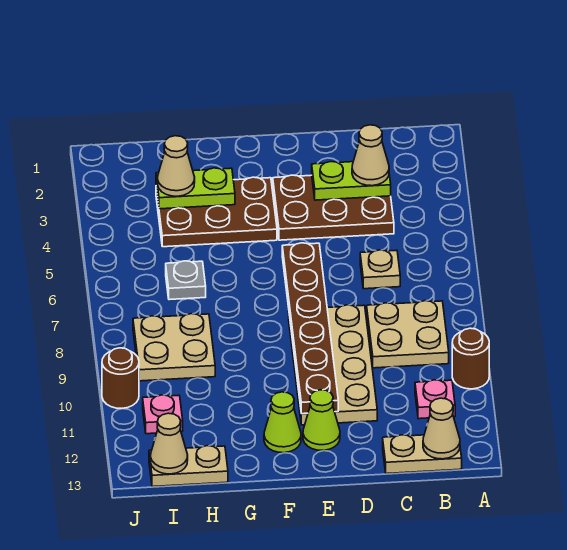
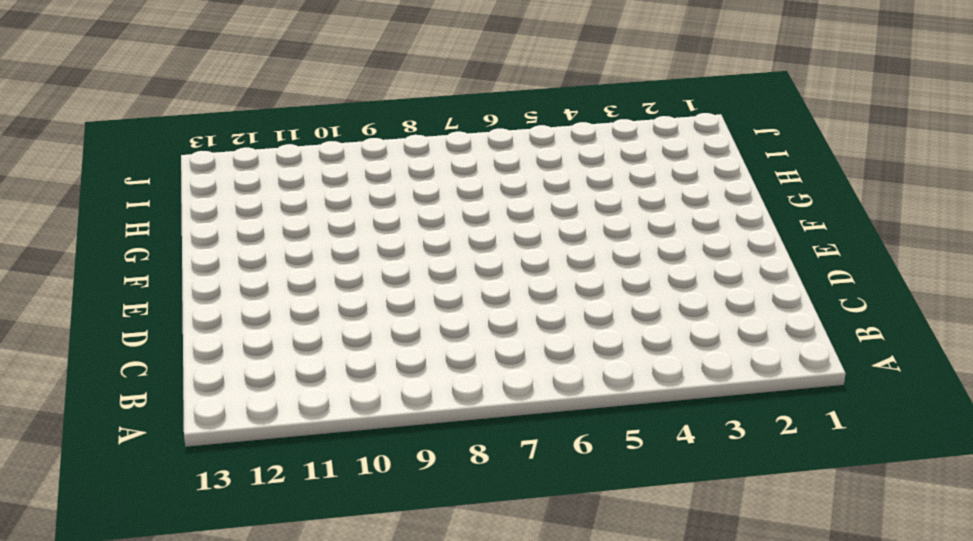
none -> brown 1x1 round brick [452,328,489,389]
none -> tan 2x2 plate [367,301,449,368]
none -> pink 1x1 plate [415,380,455,419]

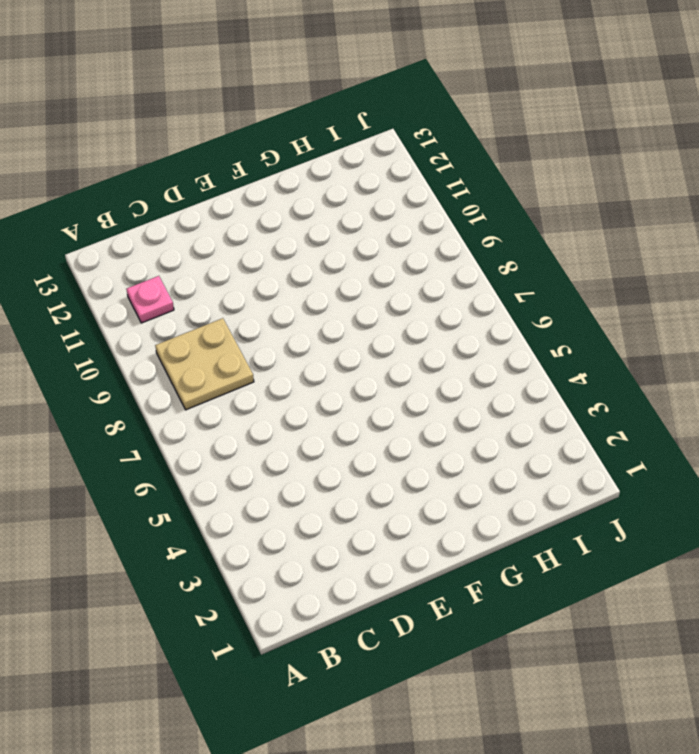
none -> brown 1x1 round brick [452,328,489,389]
none -> tan 1x2 plate [383,433,462,474]
none -> brown 2x3 plate [273,175,394,240]

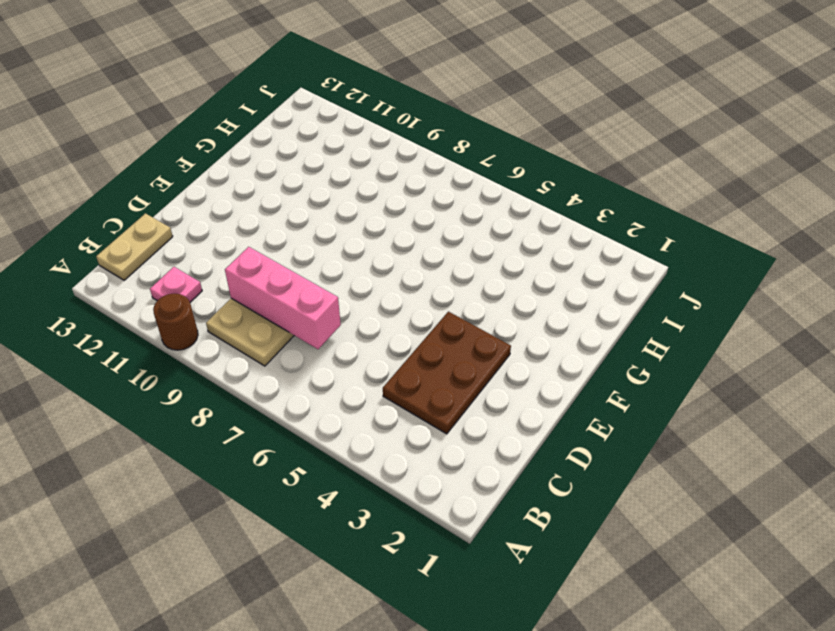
pink 1x3 brick [225,247,341,349] -> none
none -> tan 1x1 plate [360,250,400,289]
none -> tan 2x4 plate [289,305,377,425]
none -> lime 1x1 cone [303,390,340,450]

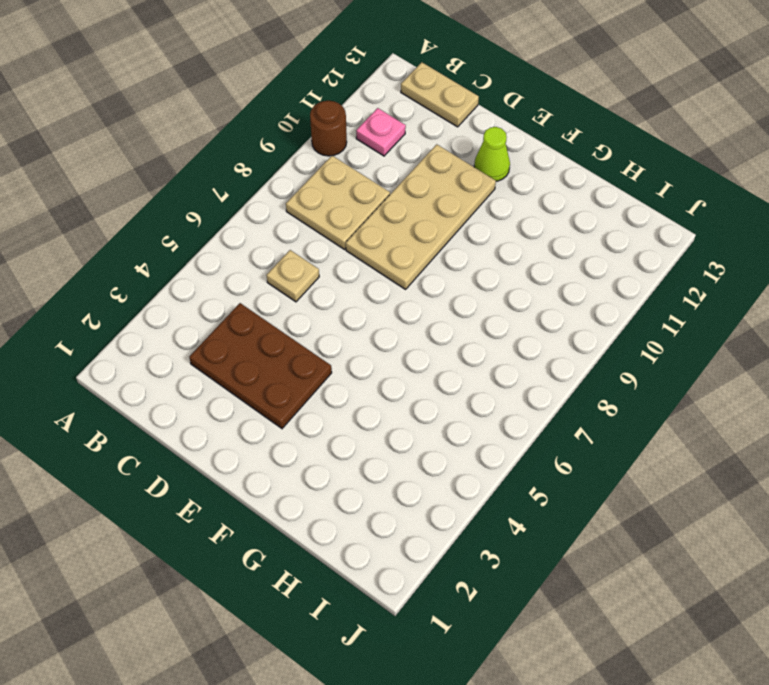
none -> brown 2x3 plate [156,177,277,247]
none -> lime 1x1 cone [264,392,301,453]
none -> grey 1x1 plate [166,261,206,300]

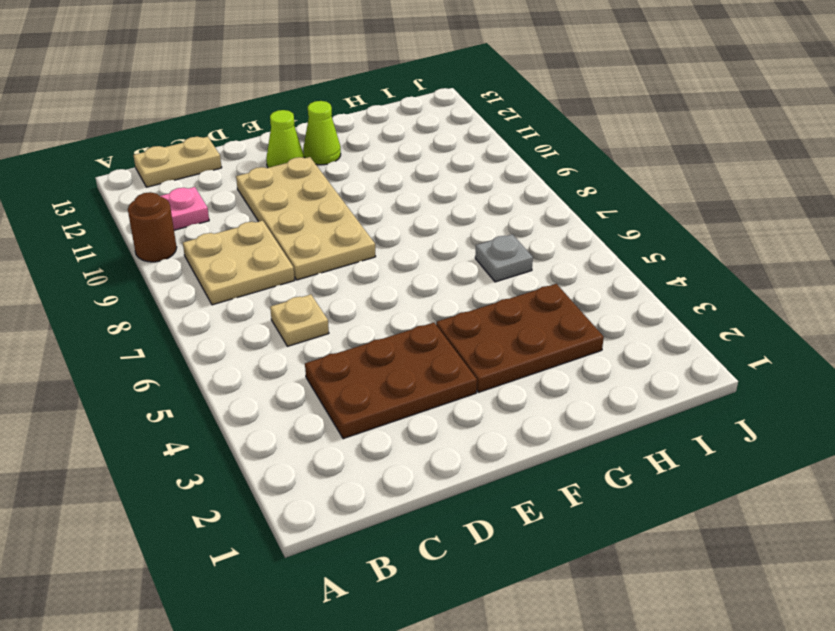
none -> tan 2x2 plate [133,314,215,381]
none -> tan 1x2 plate [149,446,228,487]
none -> pink 1x1 plate [143,395,183,434]

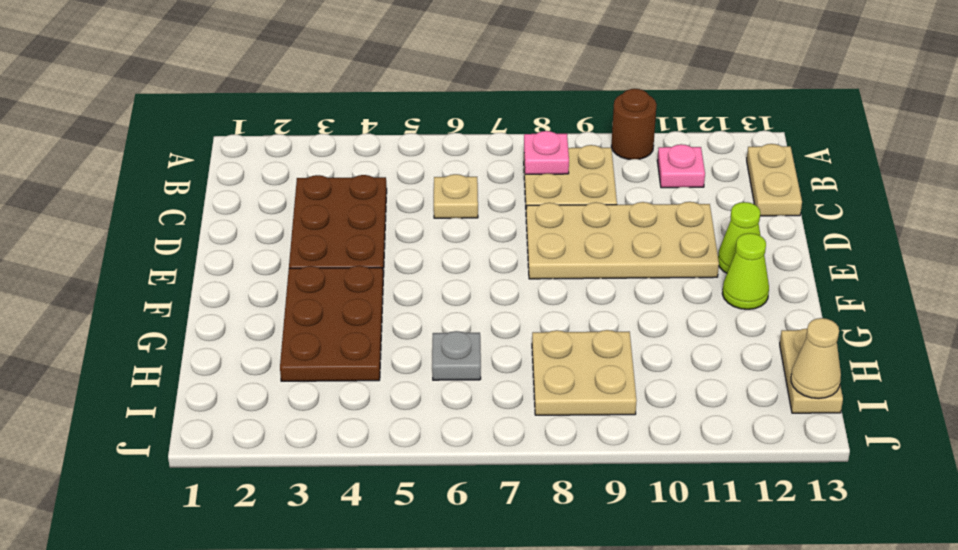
pink 1x1 plate [524,131,569,174] -> pink 1x1 plate moved to [143,395,183,434]
none -> brown 1x1 round brick [102,348,139,408]
none -> tan 1x1 cone [423,398,460,459]
none -> lime 1x2 plate [312,162,391,200]

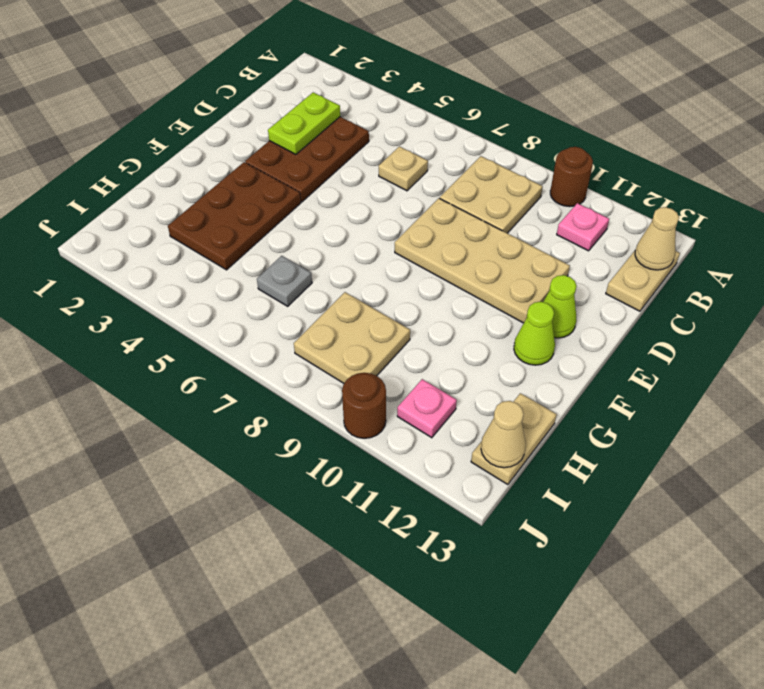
none -> brown 1x6 plate [282,243,338,414]
none -> lime 1x2 plate [156,168,235,209]
none -> tan 1x1 cone [352,125,389,186]

